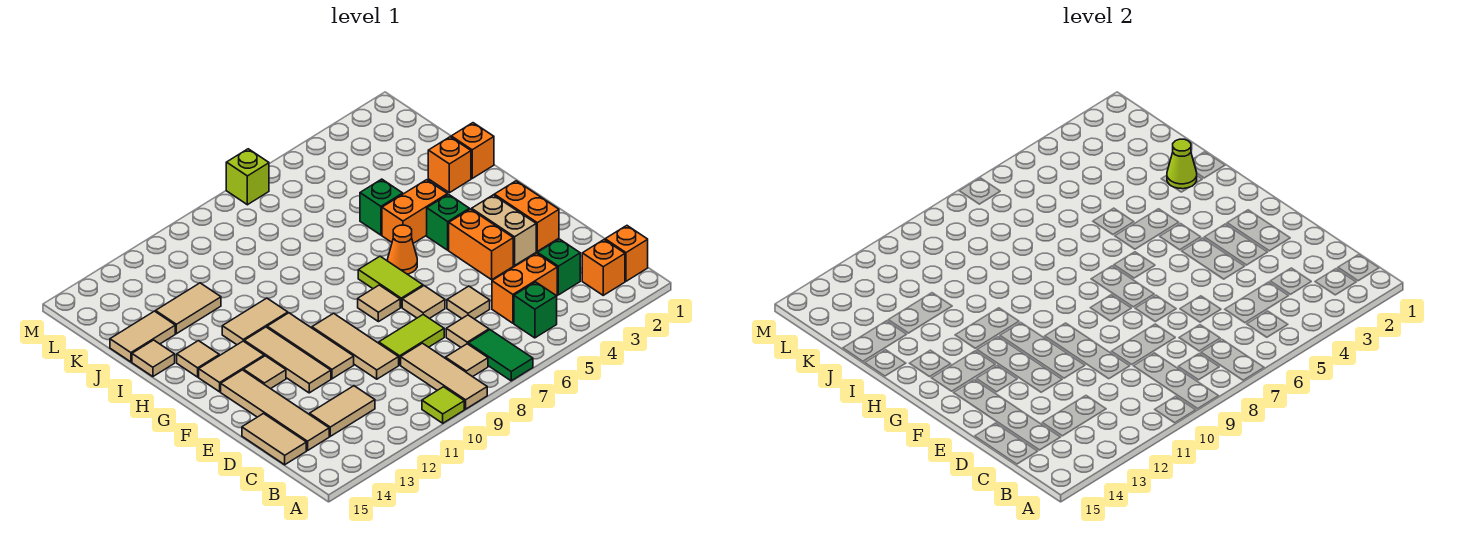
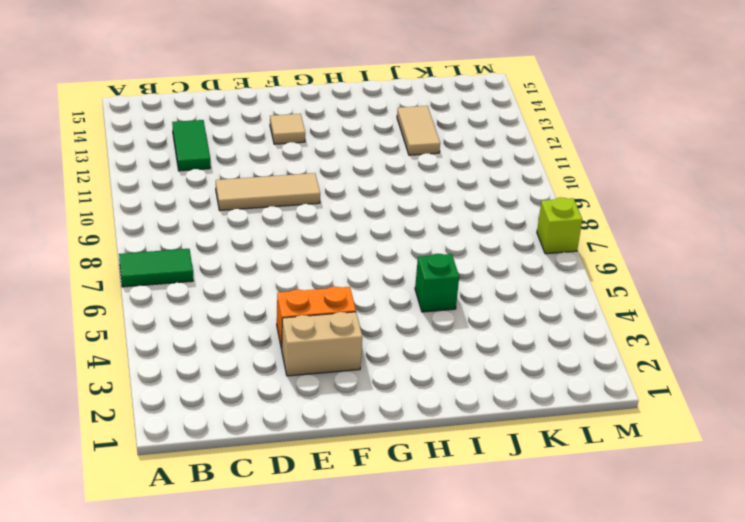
green 1x2 tile [172,120,210,171] -> tan 1x2 tile [309,386,375,436]
none -> tan 1x3 tile [401,343,487,409]
none -> lime 1x1 tile [422,387,464,423]
none -> orange 1x1 brick [605,226,648,281]
none -> orange 1x1 brick [582,240,625,295]

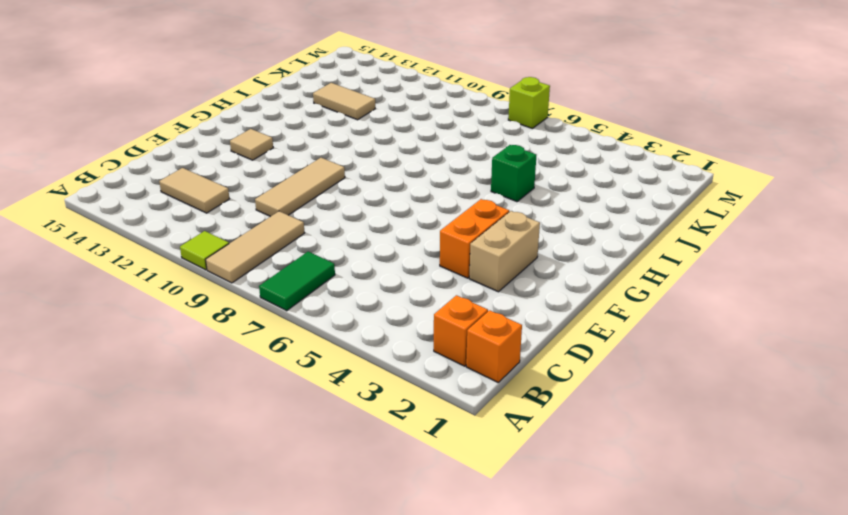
none -> green 1x1 brick [514,282,557,338]
none -> tan 1x1 tile [445,344,488,377]
none -> green 1x1 brick [538,239,580,295]
none -> orange 1x2 brick [492,253,557,323]

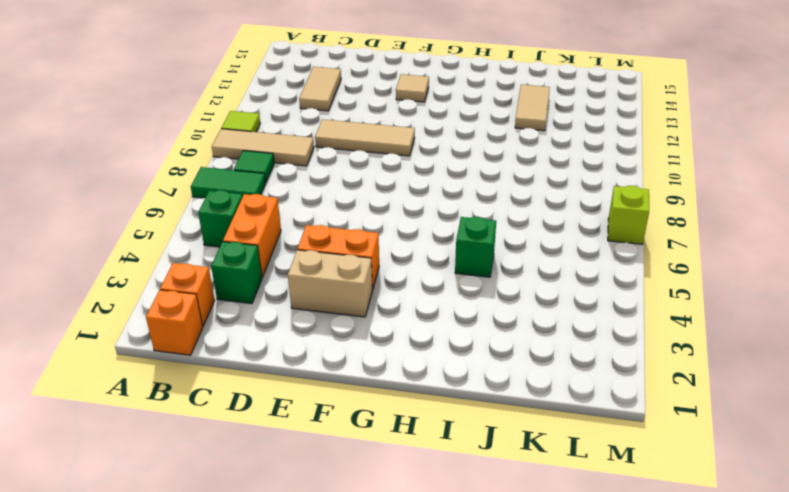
green 1x1 tile [234,151,274,183] -> tan 1x1 tile [445,344,488,377]
none -> tan 1x1 tile [446,315,489,347]
none -> tan 1x4 tile [221,370,329,451]
none -> tan 1x2 tile [242,414,306,465]
none -> tan 1x1 tile [447,286,490,319]

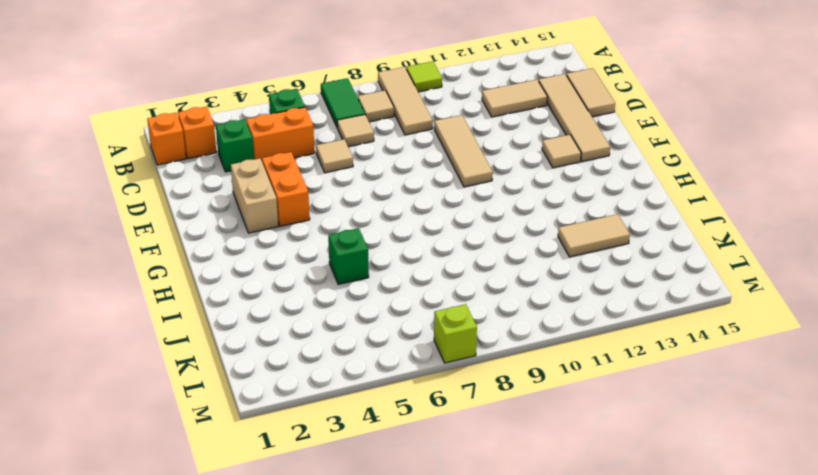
none -> lime 1x2 tile [379,315,444,365]
none -> orange 1x2 brick [494,181,559,251]
none -> tan 1x1 tile [402,286,445,319]
none -> tan 1x3 tile [267,313,354,379]

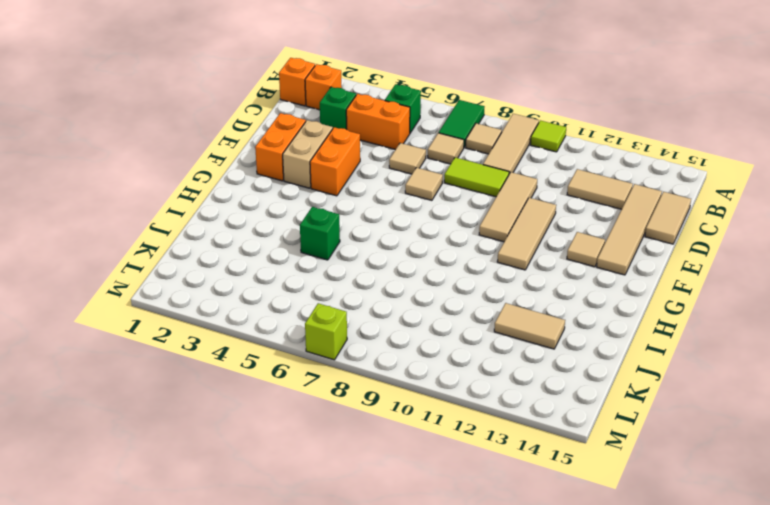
none -> tan 1x3 tile [244,327,331,393]
none -> lime 1x2 tile [358,256,423,307]
none -> tan 1x1 tile [358,285,400,322]
none -> green 1x1 brick [427,194,469,250]

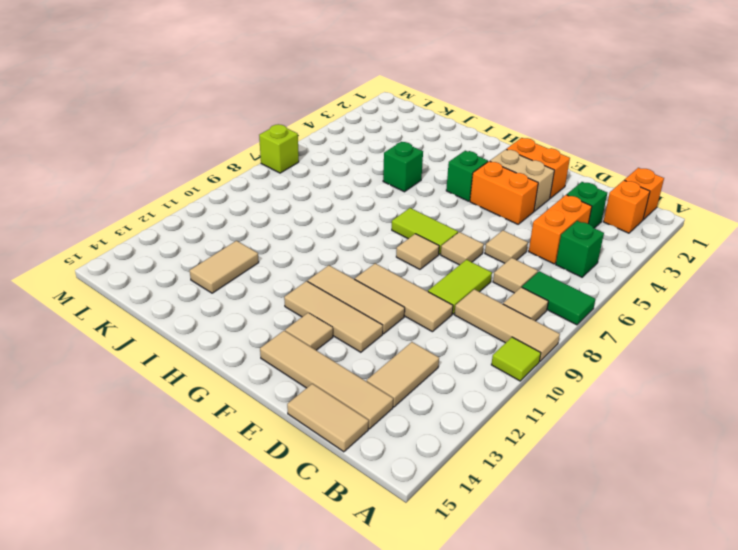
none -> orange 1x1 cone [388,225,417,274]
none -> tan 1x2 tile [199,341,264,392]
none -> orange 1x2 brick [382,180,447,243]
none -> tan 1x2 tile [222,298,288,345]

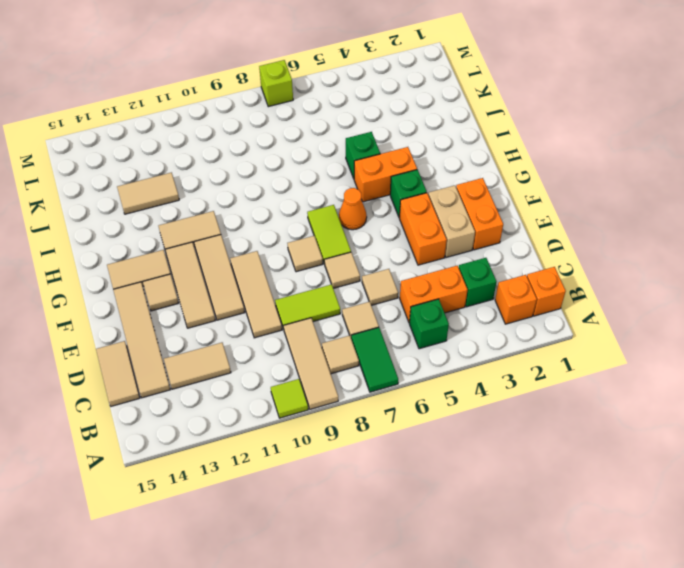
none -> tan 1x1 tile [177,341,220,377]
none -> orange 1x1 brick [451,123,494,178]
none -> orange 1x1 brick [428,137,471,193]
none -> tan 1x1 tile [132,340,175,377]

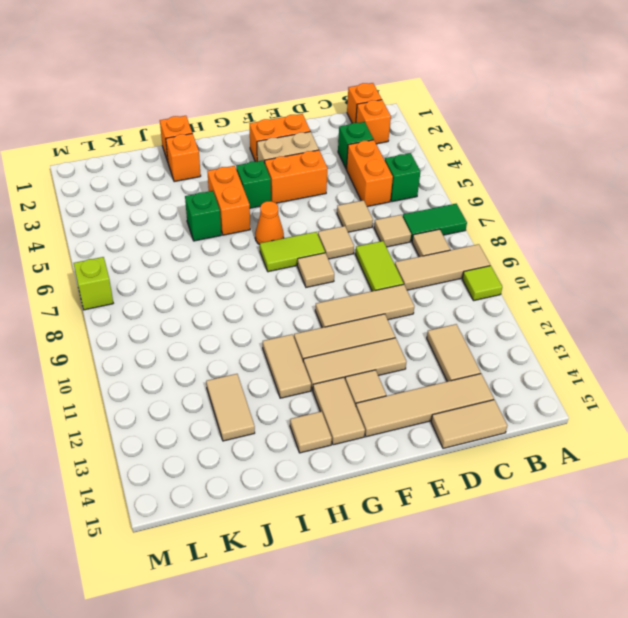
none -> tan 1x1 tile [132,340,175,377]
none -> tan 1x2 tile [110,311,175,362]
none -> lime 1x1 cone [1167,139,1197,189]

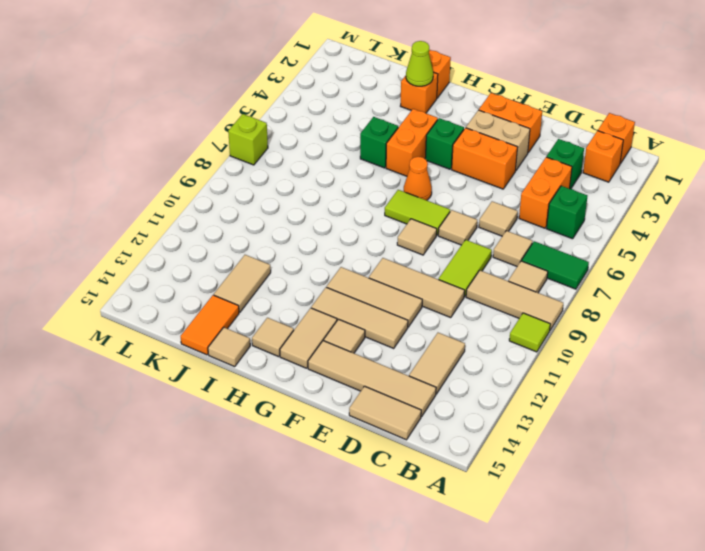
orange 1x2 tile [181,295,239,355] -> tan 1x2 tile [110,311,175,362]
none -> tan 1x2 tile [222,298,288,345]

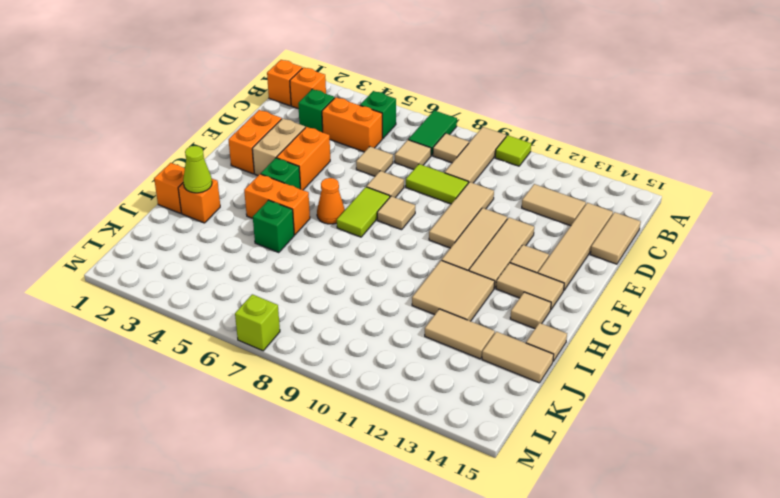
tan 2x2 tile [412,260,495,321] -> tan 1x2 tile [222,298,288,345]

